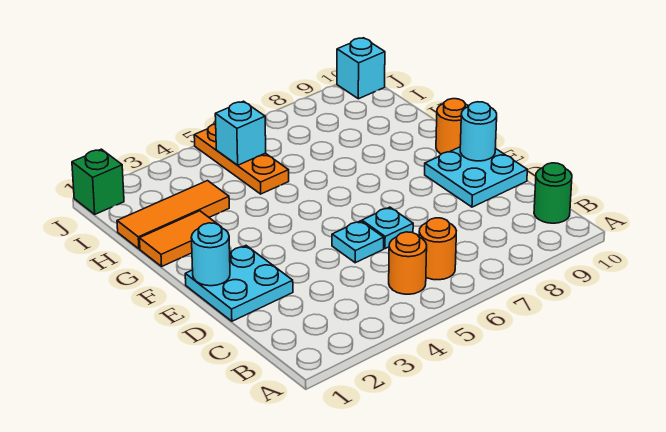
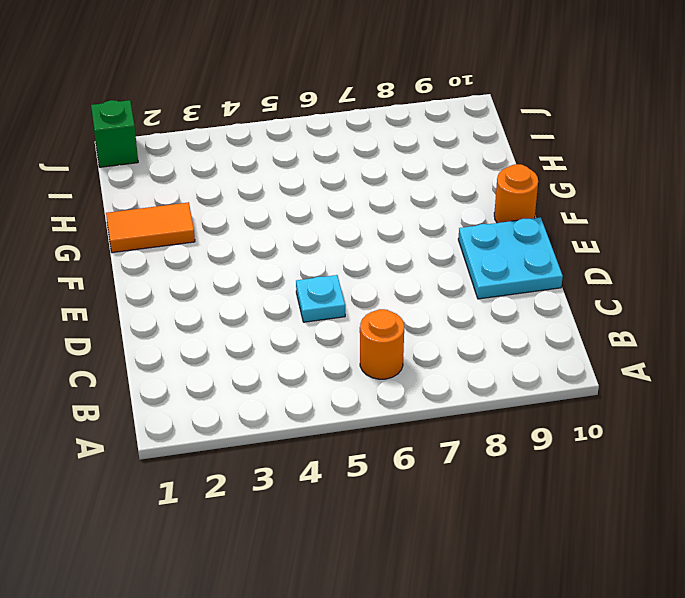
none -> orange 1x1 round brick [389,232,427,294]
none -> green 1x1 round brick [534,163,572,223]
none -> cyan 2x2 plate [185,246,293,321]

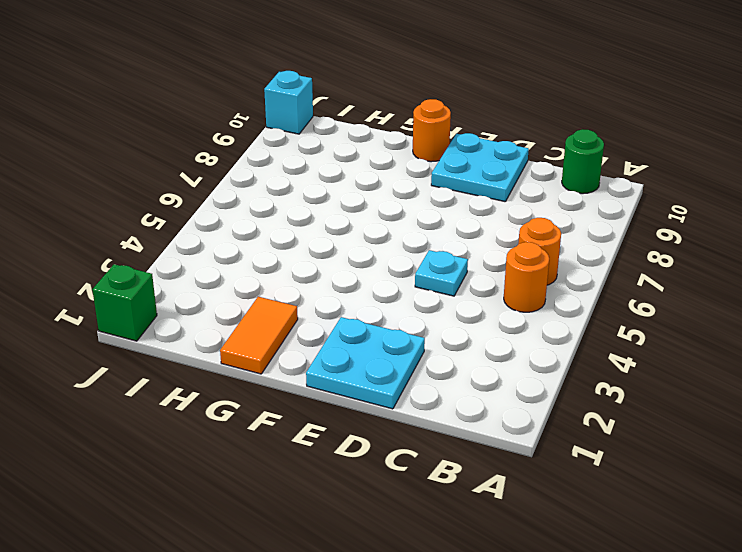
none -> cyan 1x1 plate [362,207,413,249]
none -> orange 1x3 tile [117,181,229,249]
none -> orange 1x3 plate [194,124,289,194]

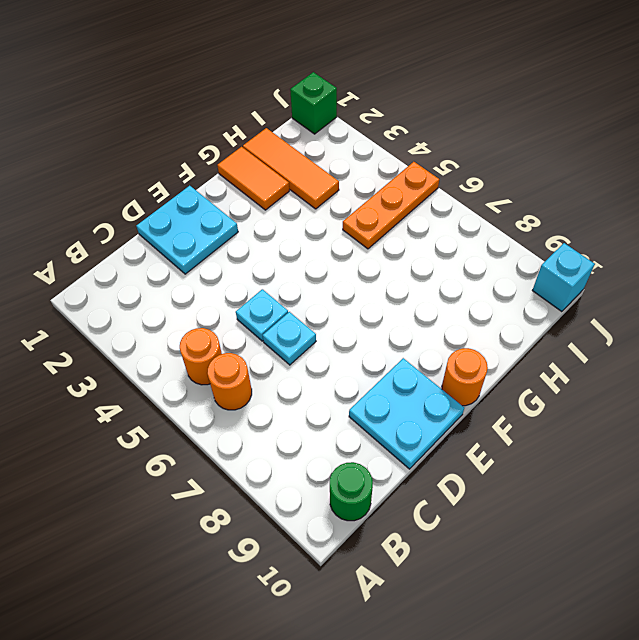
none -> cyan 1x1 round brick [191,223,230,286]
none -> cyan 1x1 round brick [460,102,497,161]
none -> cyan 1x1 brick [215,101,266,165]

